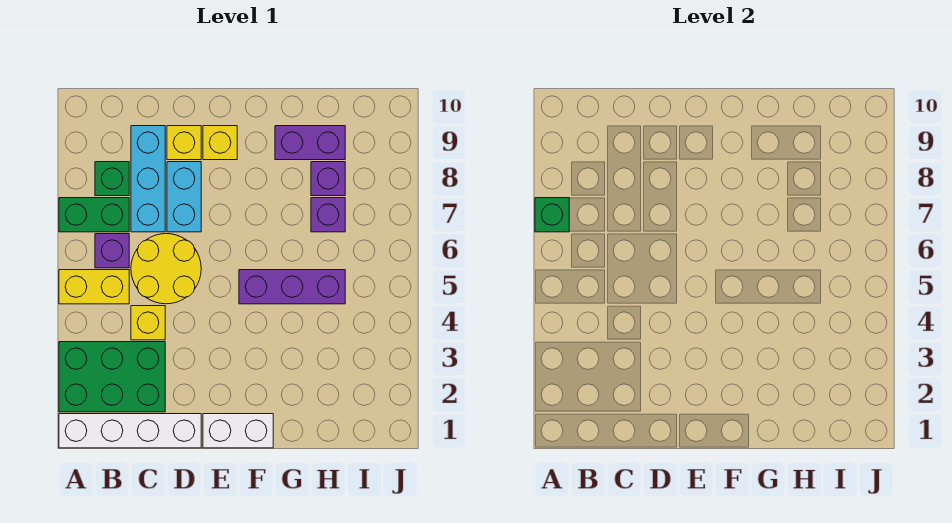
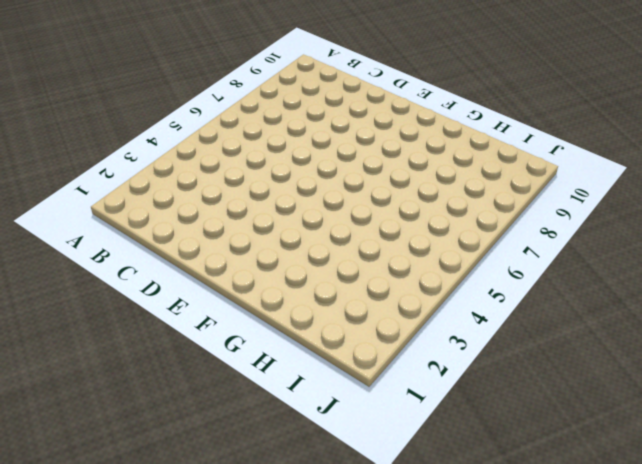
none -> white 1x4 brick [59,414,201,448]
none -> green 2x3 brick [59,342,165,412]
none -> yellow 1x2 brick [59,270,129,304]

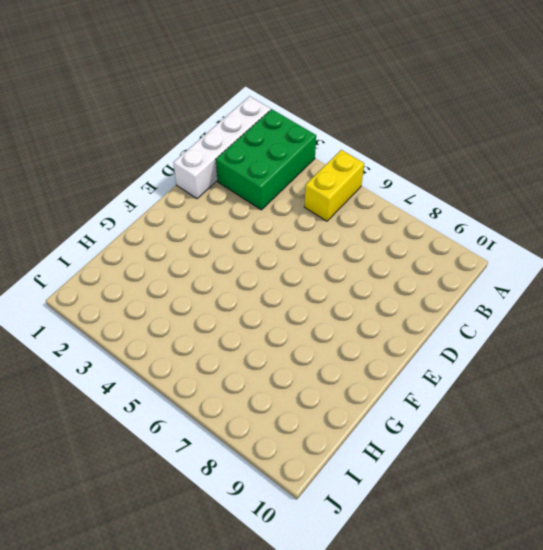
none -> green 1x2 brick [59,198,129,232]
none -> purple 1x1 brick [95,234,129,268]
none -> green 1x1 brick [95,162,129,196]

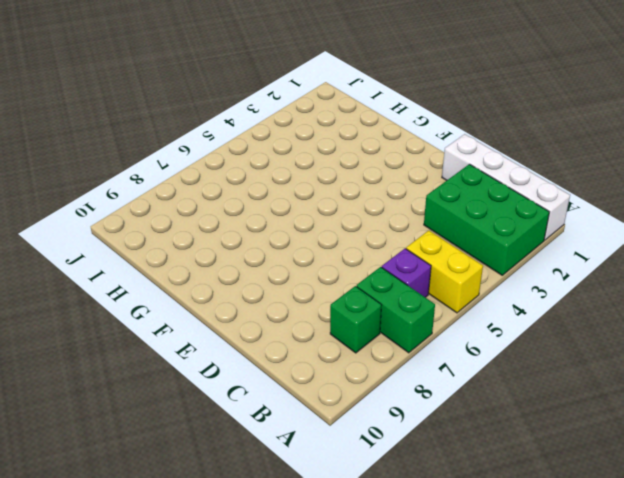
none -> yellow 1x1 brick [131,306,165,340]
none -> yellow 2x2 round brick [131,234,201,304]
none -> cyan 1x3 brick [131,126,165,232]

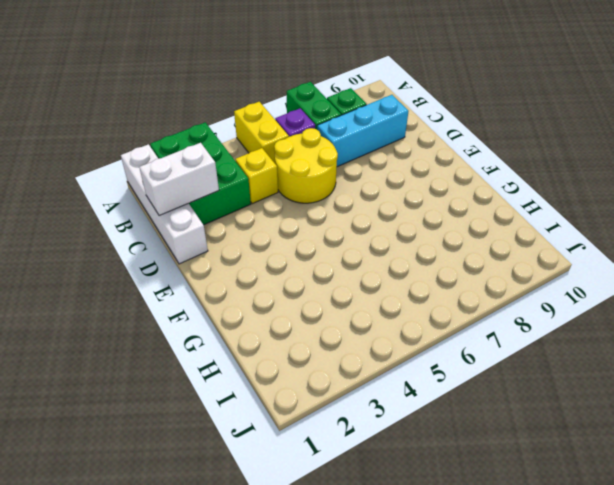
white 1x2 brick [139,143,219,216] -> white 1x2 brick turned to [203,414,273,448]
none -> cyan 1x2 brick [167,162,201,232]
none -> yellow 1x1 brick [167,126,201,160]
none -> yellow 1x1 brick [203,126,237,160]

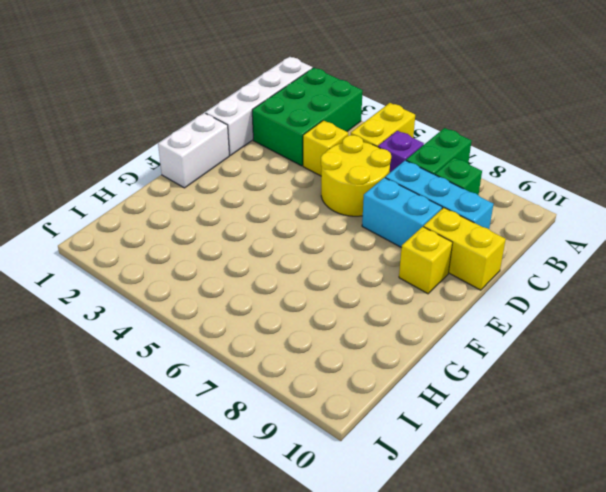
yellow 1x2 brick [424,208,506,290] -> yellow 1x1 brick [167,126,201,160]
none -> purple 1x3 brick [239,270,345,304]
none -> purple 1x2 brick [275,126,345,160]
none -> purple 1x1 brick [311,198,345,232]

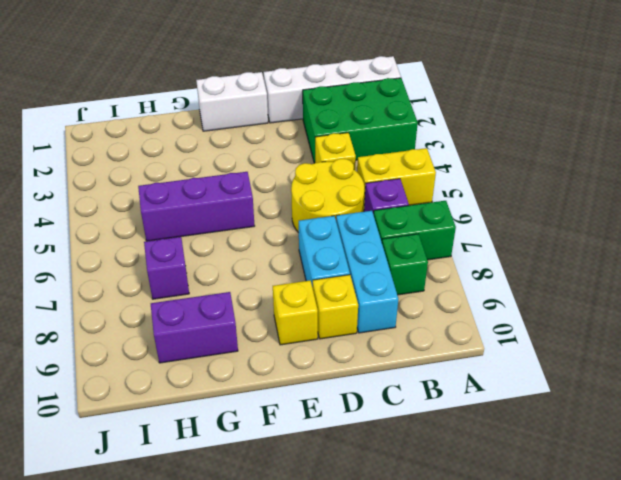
none -> purple 1x1 brick [311,162,345,196]
none -> green 1x1 brick [535,198,569,232]

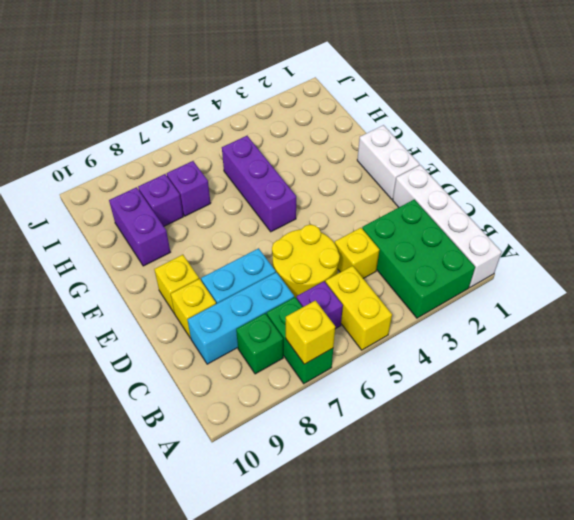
yellow 1x1 brick [286,300,335,364] -> green 1x1 brick [535,198,569,232]

